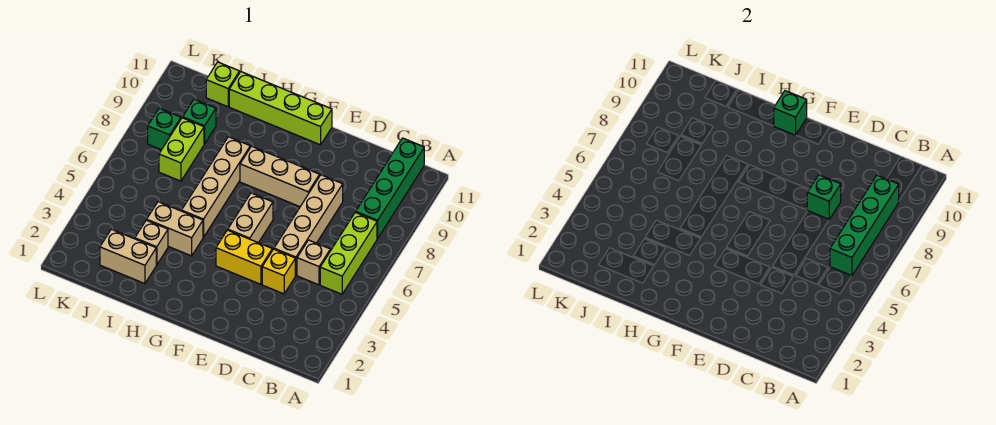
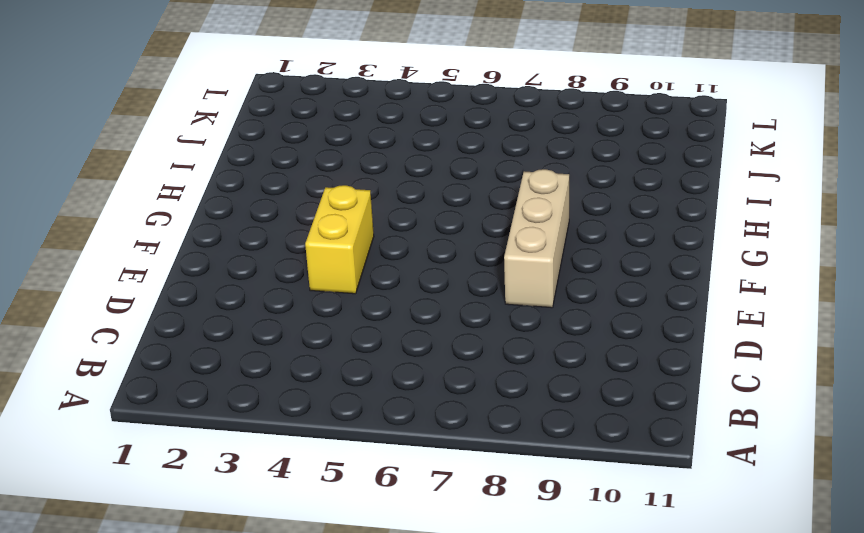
none -> lime 1x3 brick [320,212,377,294]
none -> green 1x4 brick [356,138,424,239]
none -> tan 1x1 brick [297,240,330,285]

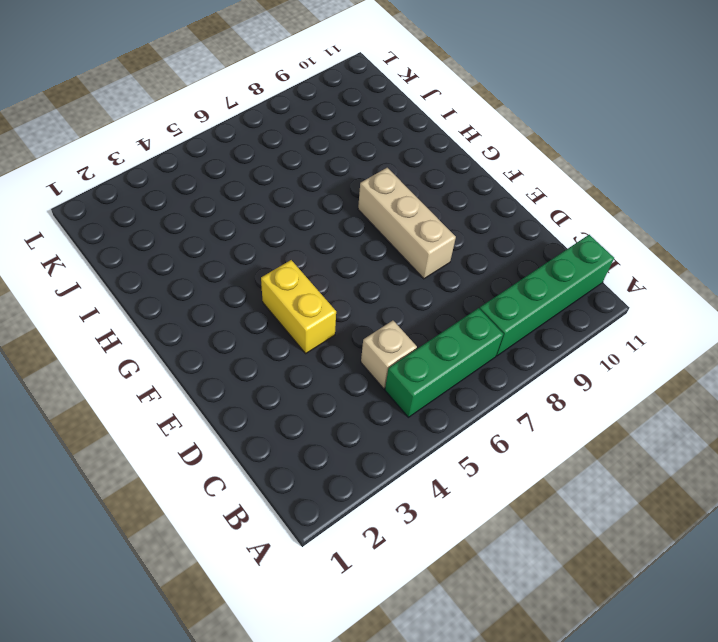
green 1x3 brick [385,308,503,417] -> lime 1x3 brick [320,212,377,294]
none -> yellow 1x1 brick [262,249,295,294]
none -> tan 1x4 brick [274,175,343,275]
none -> tan 1x2 brick [228,193,273,243]

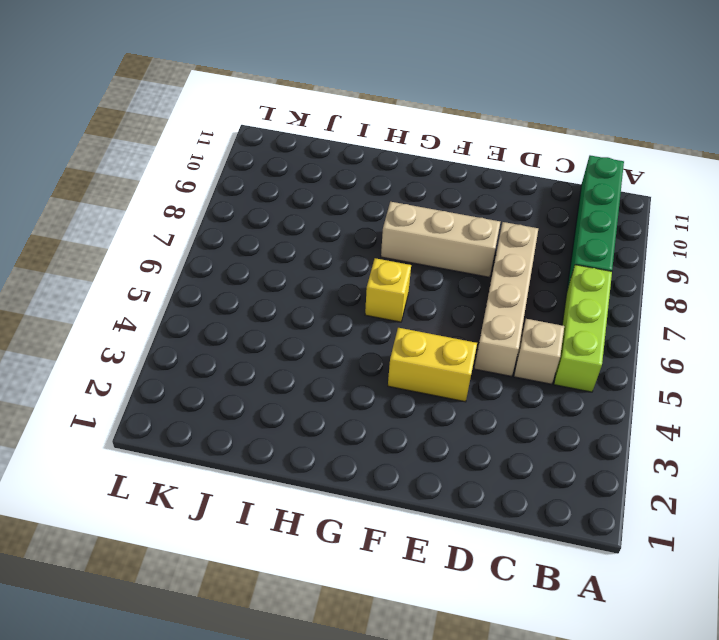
yellow 1x1 brick [365,258,411,322] -> yellow 1x1 brick moved to [262,249,295,294]
none -> tan 1x2 brick [228,193,273,243]
none -> lime 1x4 brick [229,72,332,145]
none -> tan 1x2 brick [147,202,203,256]

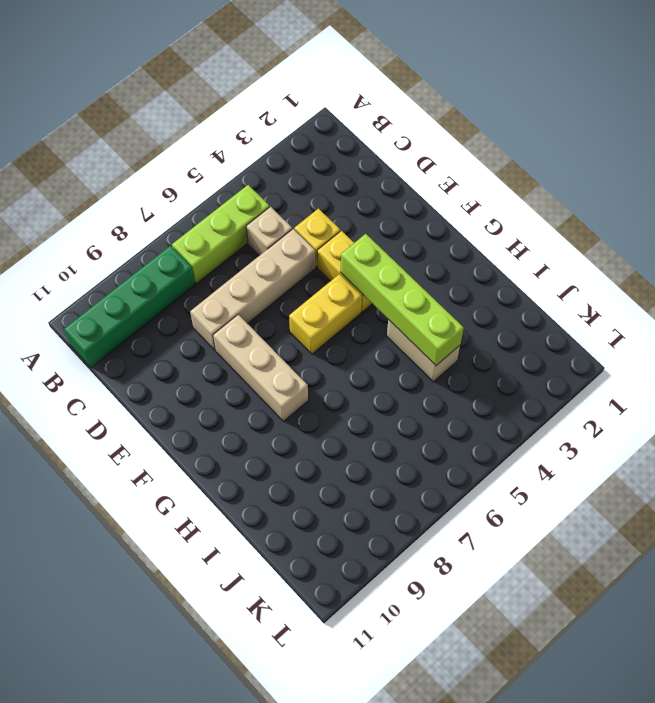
lime 1x4 brick [341,234,464,365] -> lime 1x4 brick moved to [229,72,332,145]
yellow 1x2 brick [289,274,362,354] -> tan 1x2 brick [228,193,273,243]
none -> tan 1x4 brick [182,137,250,237]
none -> tan 1x2 brick [100,229,156,284]
none -> tan 1x1 brick [135,220,168,265]

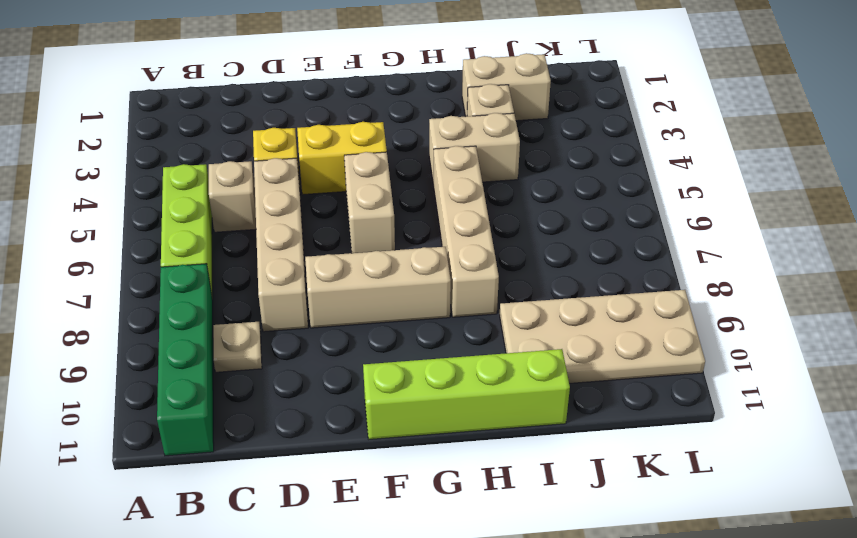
tan 1x1 plate [213,322,262,372] -> none
tan 2x4 plate [500,290,705,384] -> green 1x1 brick [183,99,216,144]
none -> lime 1x2 brick [159,118,204,181]
none -> lime 1x1 brick [206,62,239,107]
none -> green 1x1 brick [148,108,181,150]

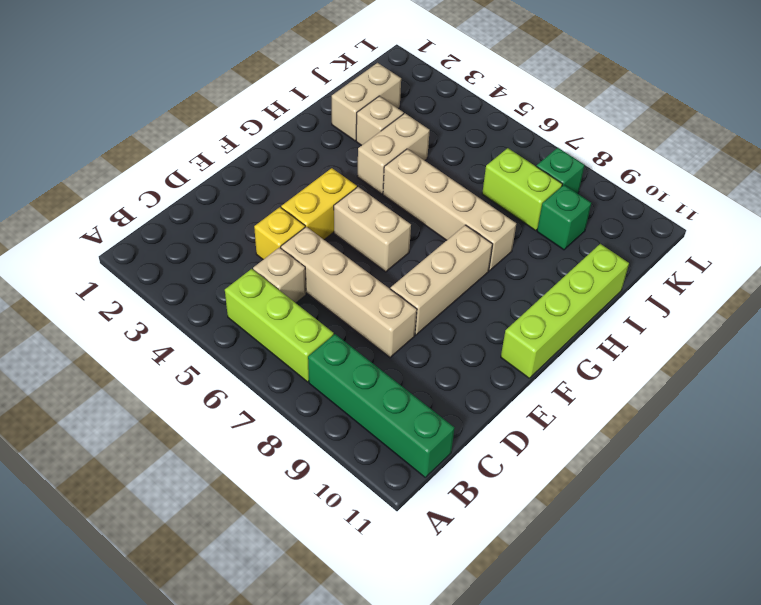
none -> lime 1x1 brick [206,62,239,107]
none -> green 1x4 brick [830,175,899,276]
none -> green 1x1 brick [807,175,841,219]

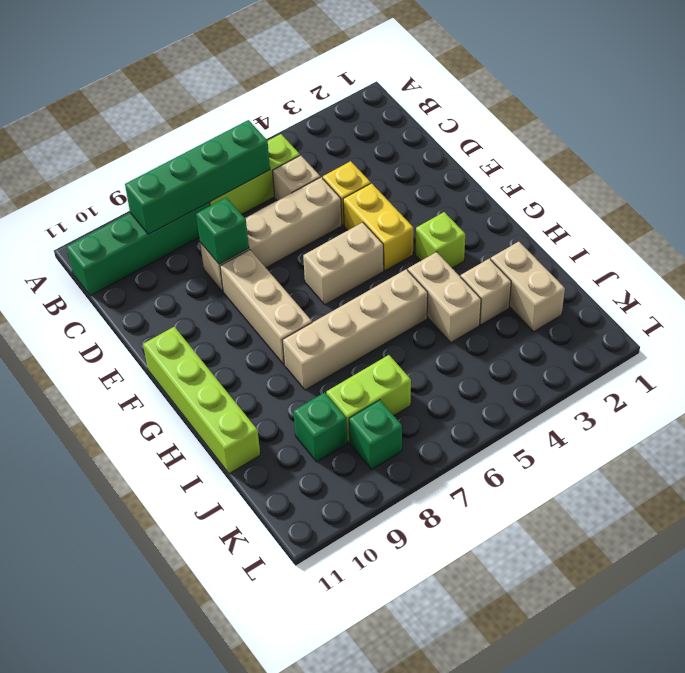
lime 1x1 brick [416,212,465,268] -> lime 1x1 brick moved to [206,62,239,107]
none -> green 1x1 brick [774,91,807,135]

